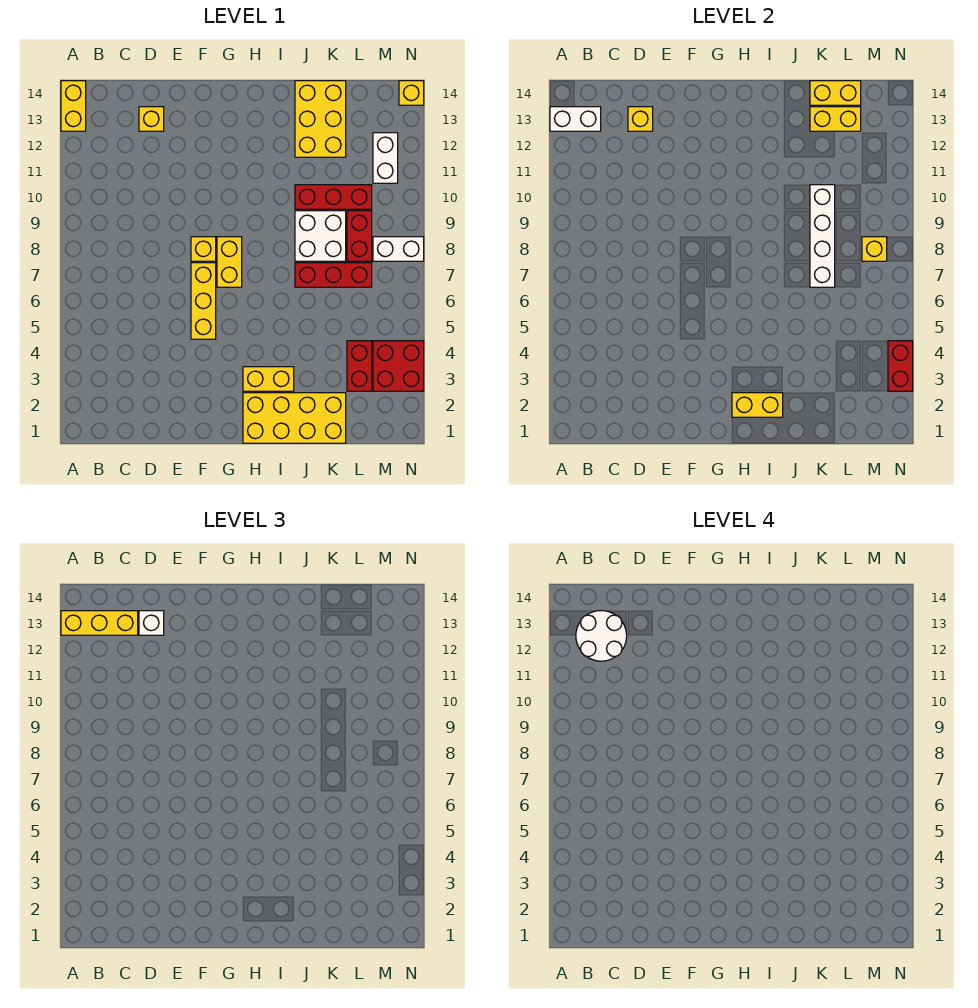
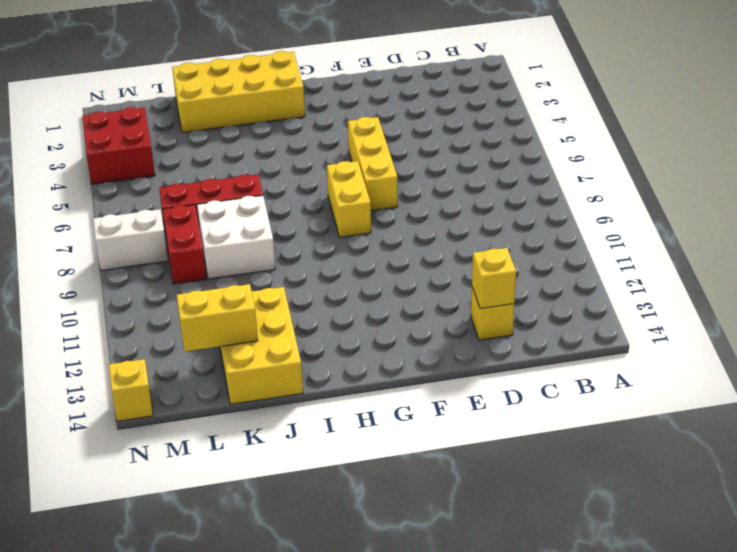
none -> yellow 1x2 brick [61,81,86,131]
none -> yellow 1x1 brick [191,237,216,261]
none -> yellow 1x2 brick [243,367,294,391]

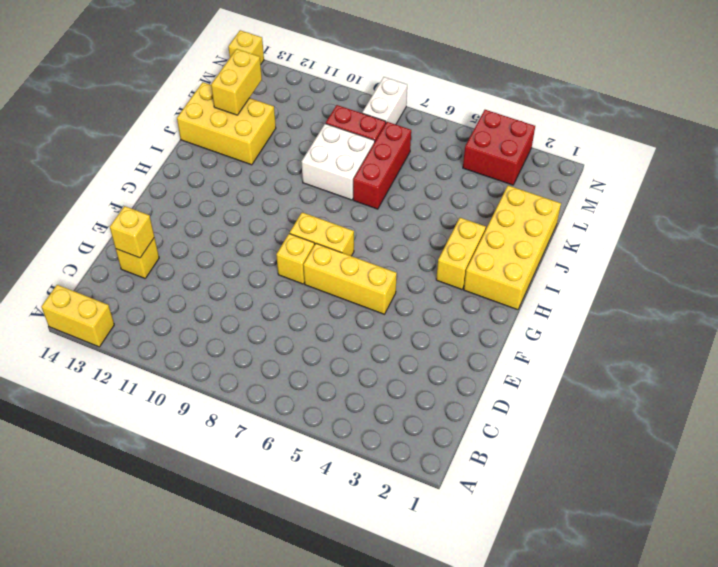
none -> red 1x3 brick [295,185,372,209]
none -> red 1x2 brick [347,341,372,391]
none -> white 1x2 brick [373,133,398,183]

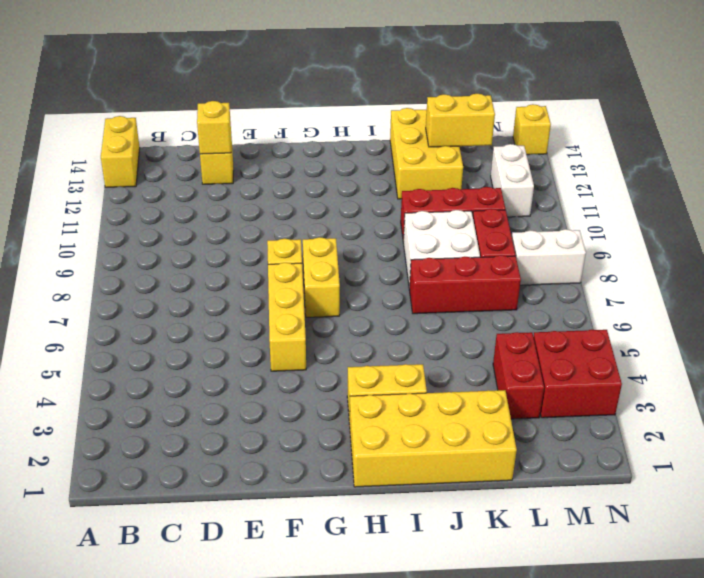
none -> white 1x2 brick [550,107,601,131]
none -> yellow 1x2 brick [732,393,783,417]
none -> white 1x4 brick [810,185,835,287]

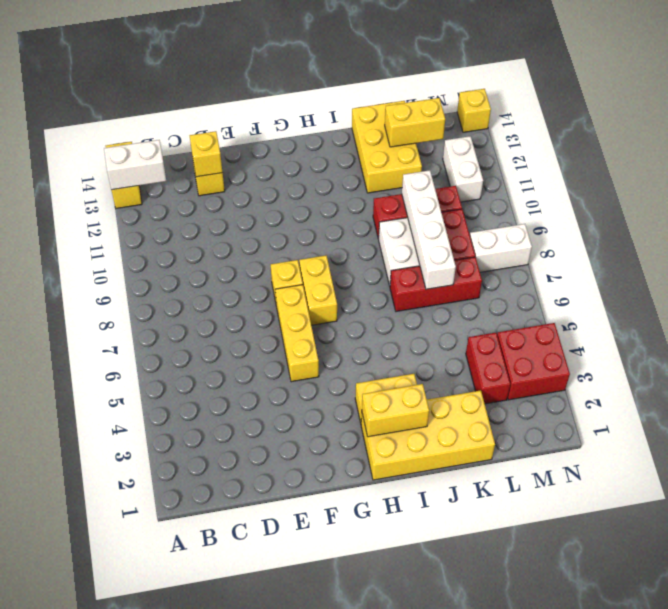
none -> yellow 1x2 brick [810,81,861,105]
none -> yellow 1x1 brick [862,237,887,261]
none -> red 1x2 brick [888,341,913,391]

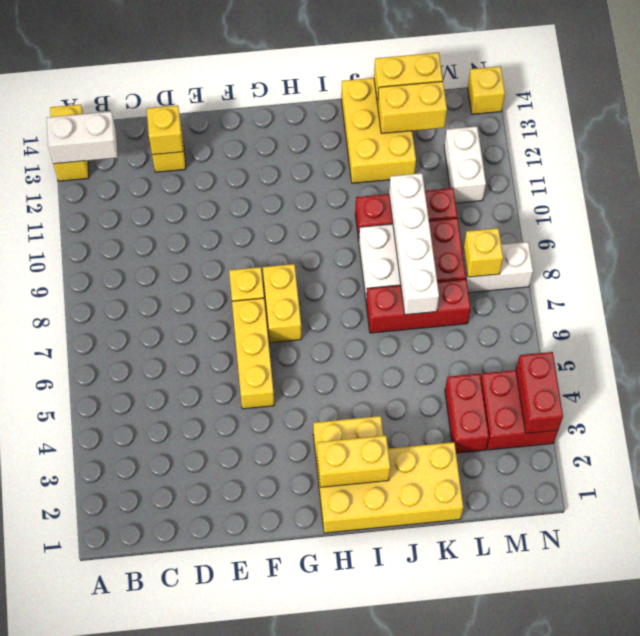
none -> yellow 1x3 brick [61,611,138,635]
none -> white 1x1 brick [139,611,164,635]
none -> white 2x2 round brick [576,611,627,661]

